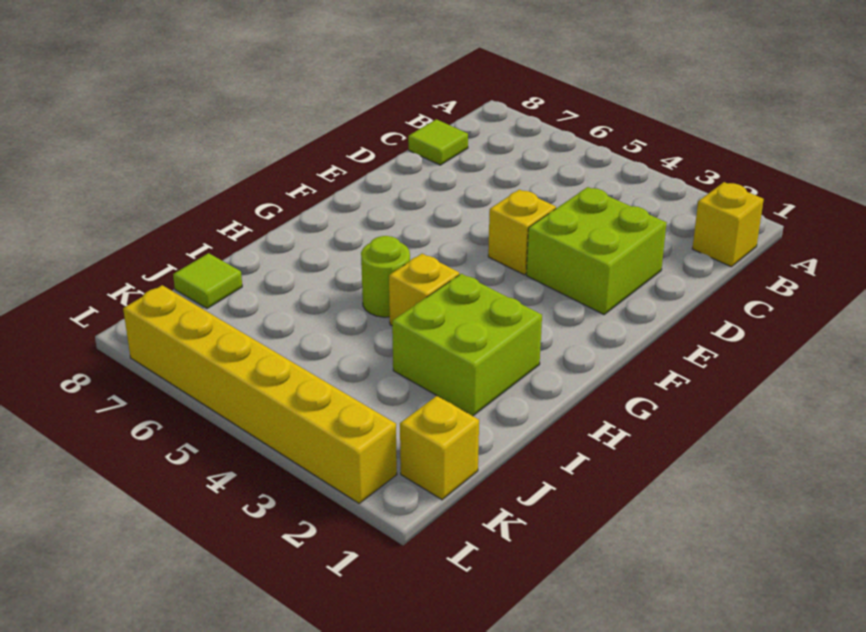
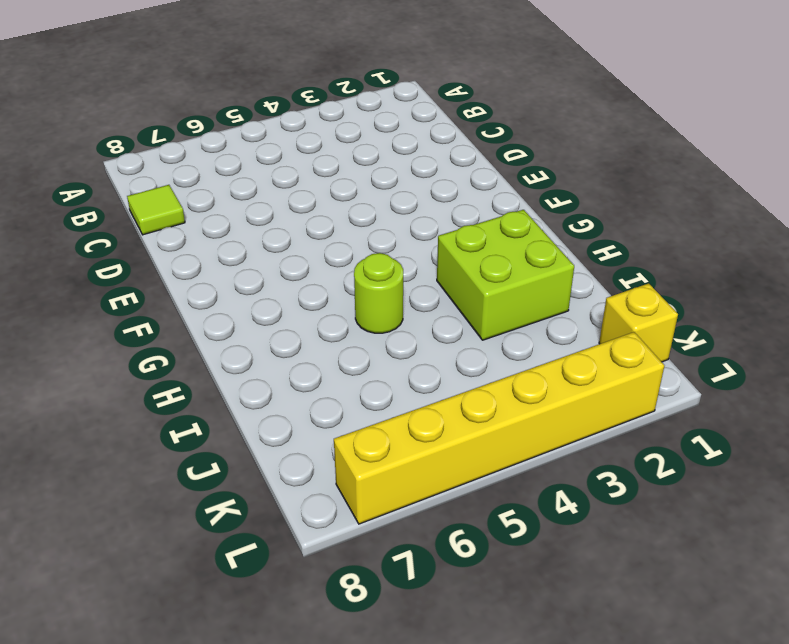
none -> yellow 1x1 brick [692,182,764,267]
none -> lime 2x2 brick [526,187,666,314]

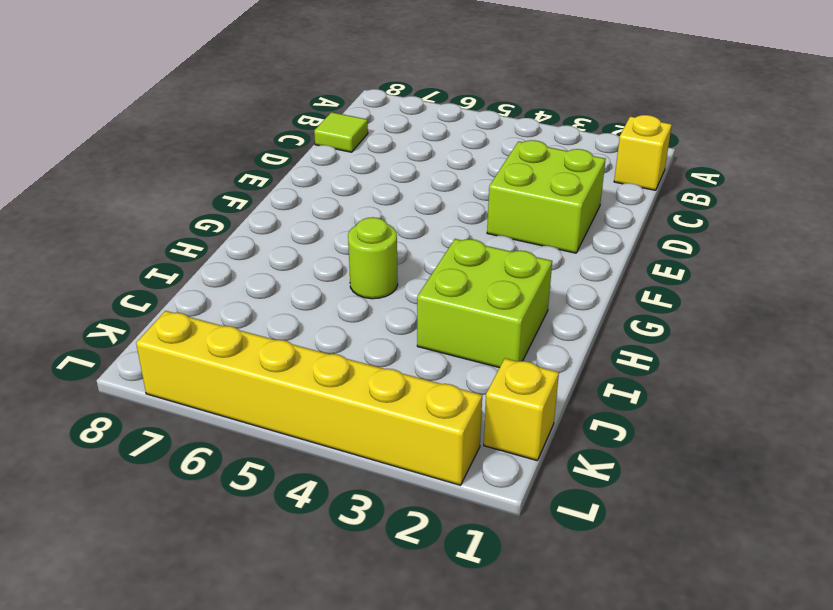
none -> yellow 1x1 brick [488,189,556,275]
none -> yellow 1x1 brick [389,254,459,325]

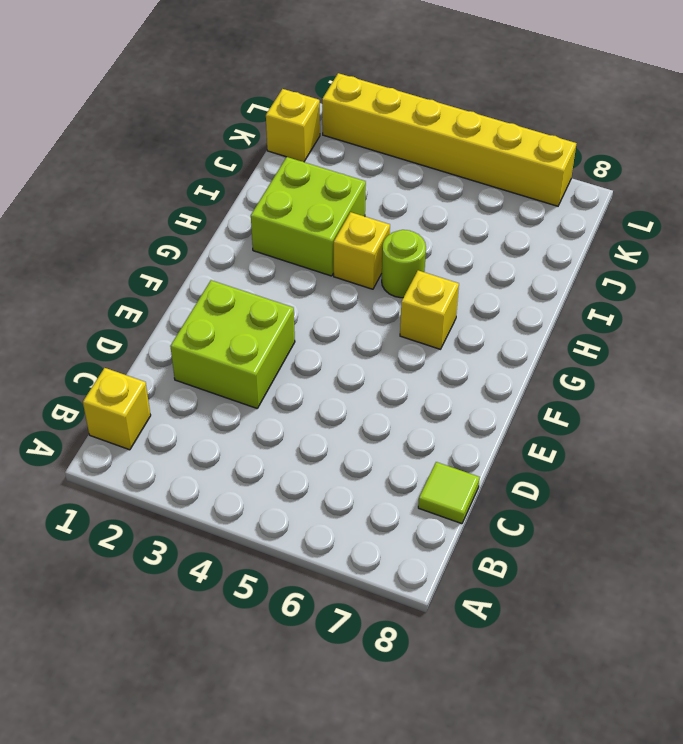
yellow 1x1 brick [400,270,459,349] -> yellow 1x1 brick moved to [488,189,556,275]
none -> lime 1x1 tile [173,253,242,309]

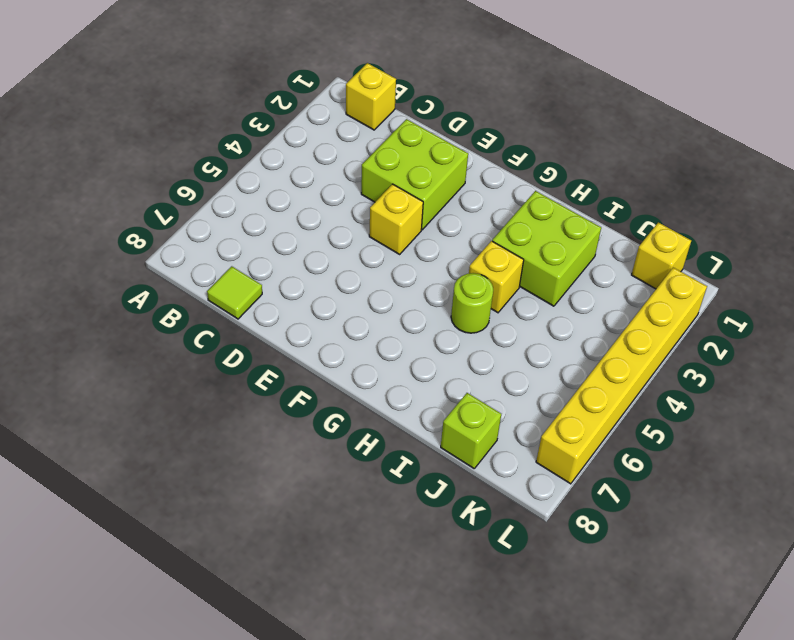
lime 1x1 brick [441,393,501,468] -> lime 1x1 tile [173,253,242,309]

